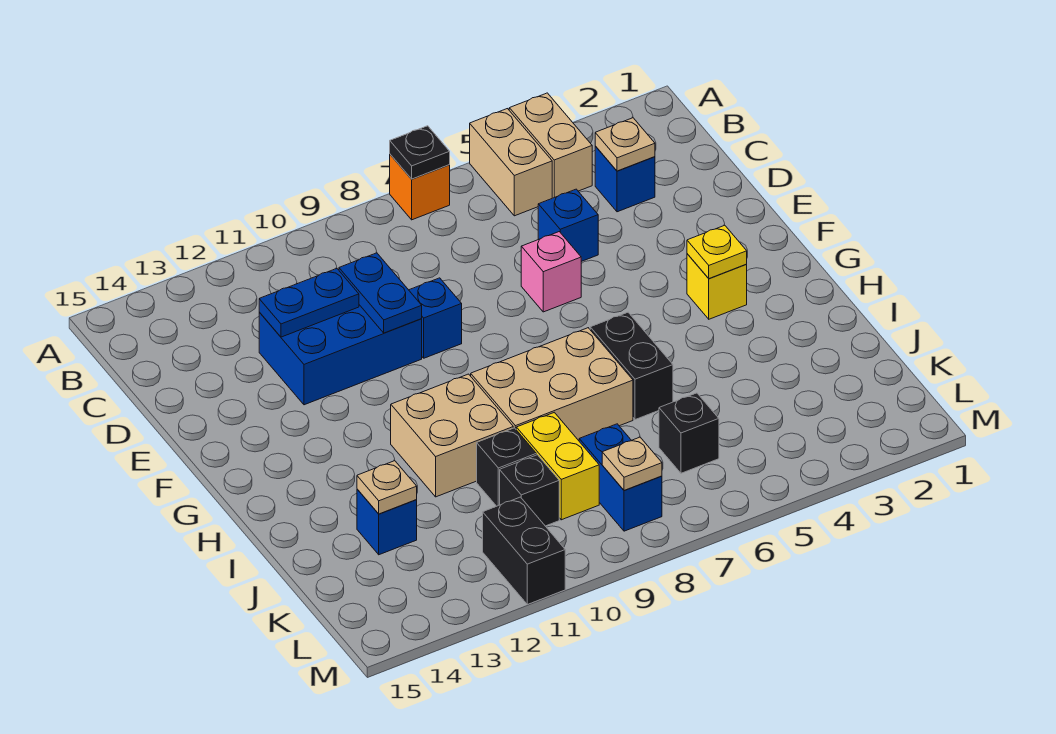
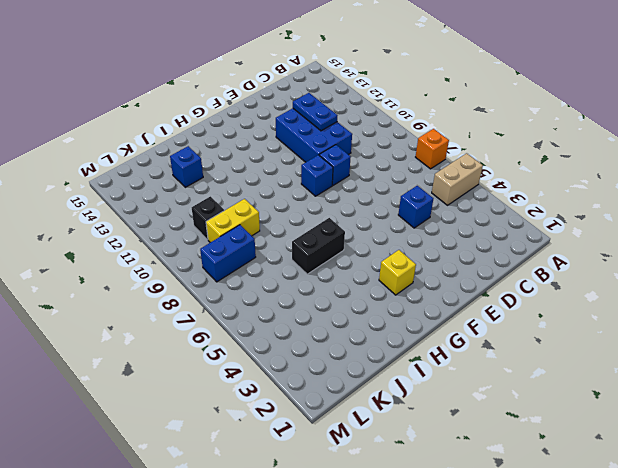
blue 1x1 brick [301,155,333,196] -> blue 1x1 brick moved to [595,146,655,212]
none -> tan 1x2 brick [509,93,592,198]
none -> pink 1x1 brick [521,232,581,312]
none -> tan 2x3 brick [471,328,633,441]

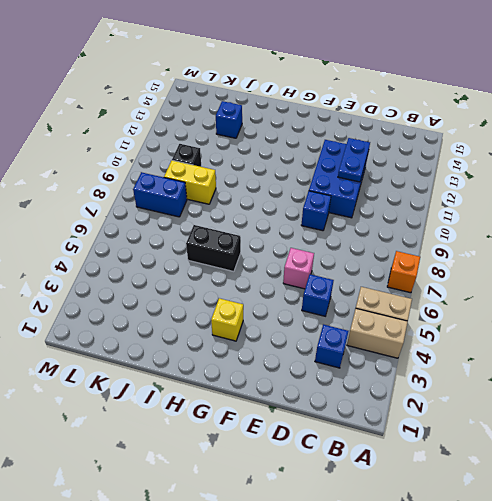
none -> tan 2x3 brick [471,328,633,441]
none -> tan 2x2 brick [391,374,513,497]
none -> black 1x1 brick [477,428,536,506]

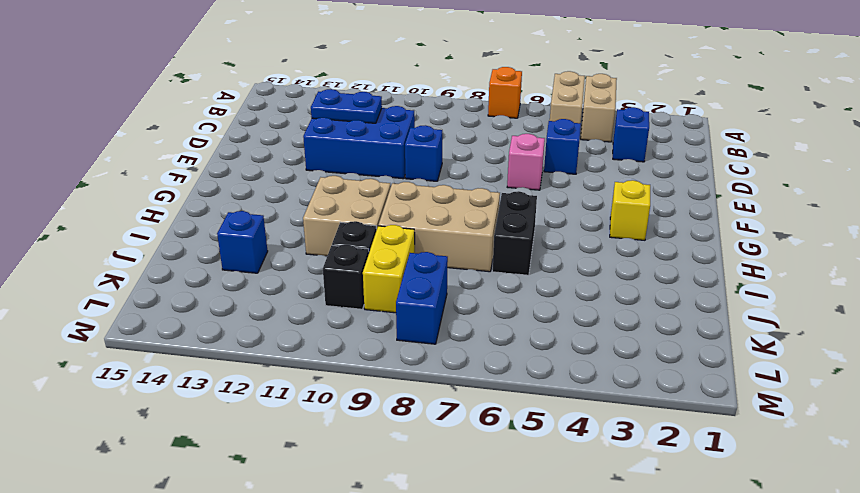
none -> black 1x1 brick [659,393,719,473]
none -> black 1x2 brick [483,497,565,604]
none -> black 1x1 plate [390,126,450,179]

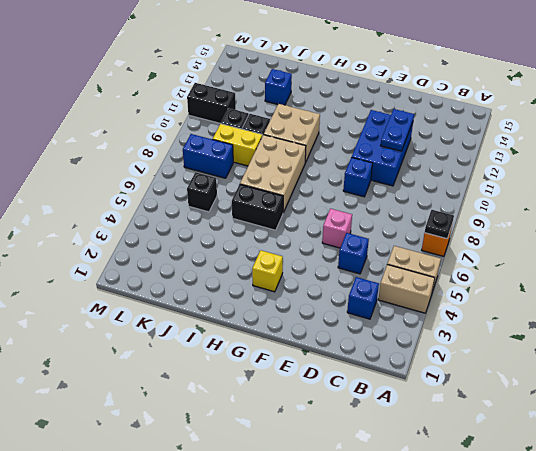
none -> tan 1x1 plate [595,118,655,171]
none -> blue 1x2 plate [339,253,422,333]
none -> yellow 1x1 plate [687,225,747,278]

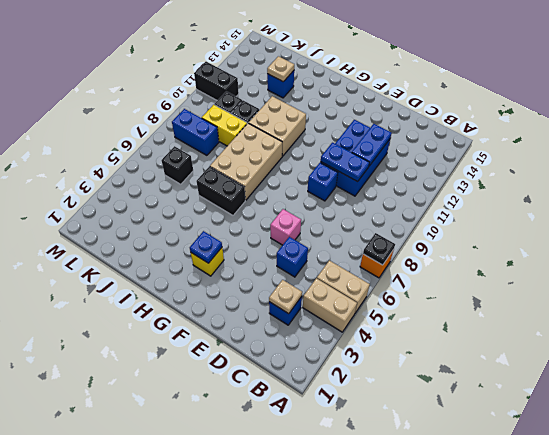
blue 1x1 plate [190,231,222,263] -> yellow 1x1 plate [687,225,747,278]
none -> tan 1x1 plate [602,437,662,491]

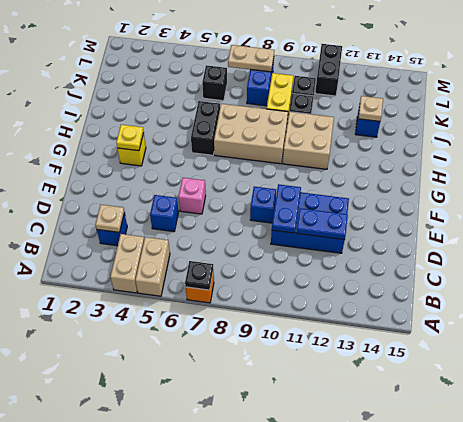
tan 1x2 plate [228,45,274,72] -> tan 1x1 plate [602,437,662,491]

